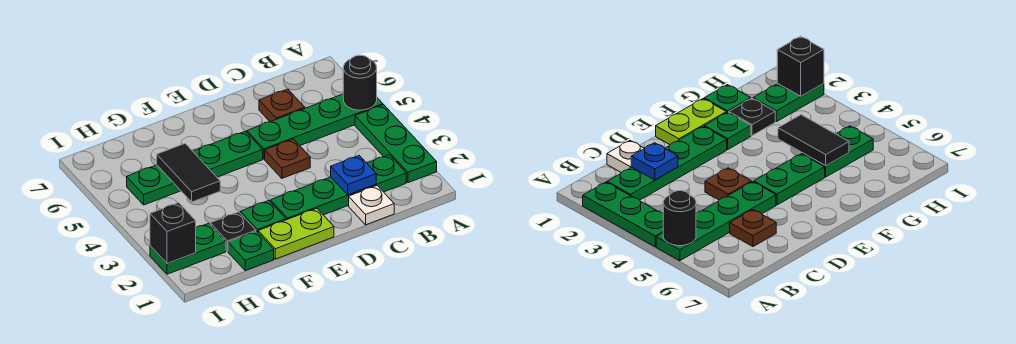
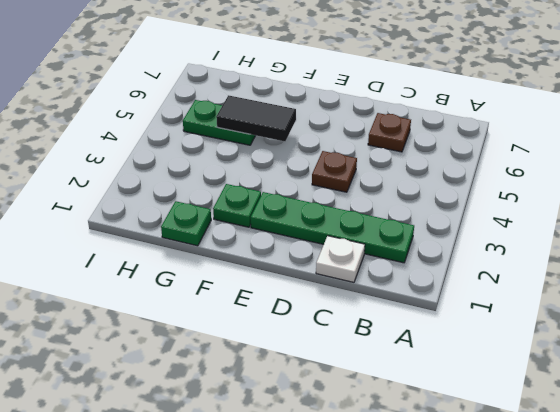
black 1x2 tile [216,95,296,141] -> black 1x2 tile turned to [157,144,220,202]
none -> green 1x3 plate [355,105,437,183]
none -> green 1x4 plate [247,94,383,159]
none -> lime 1x2 plate [258,208,334,259]

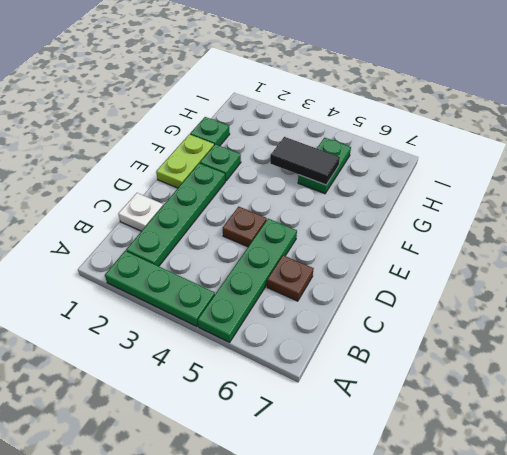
none -> green 1x2 plate [193,131,263,177]
none -> black 1x1 plate [210,212,256,251]
none -> green 1x2 plate [150,223,226,274]

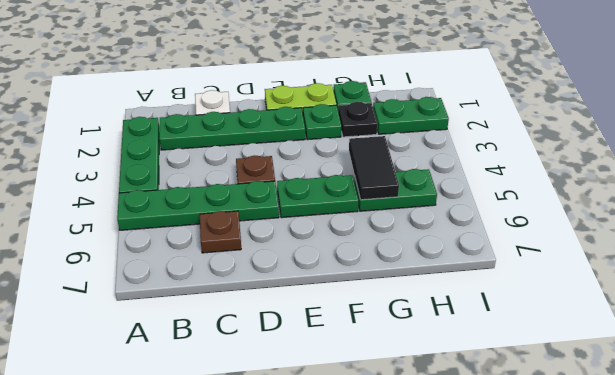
none -> black 1x1 round brick [343,55,377,110]
none -> blue 1x1 plate [331,156,376,195]
none -> black 1x1 brick [150,203,196,264]

